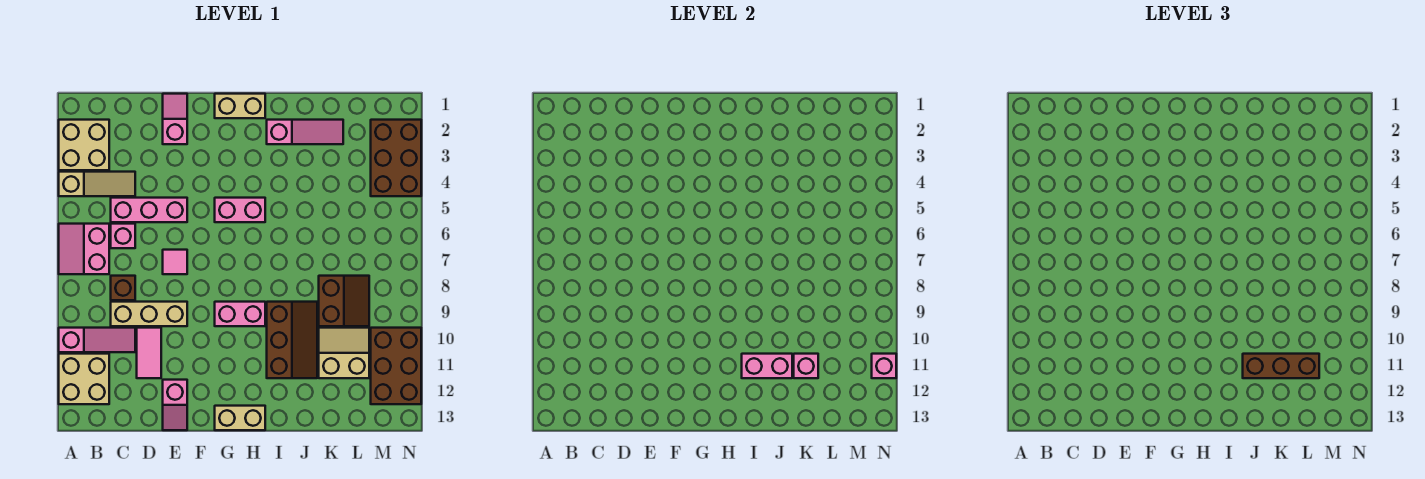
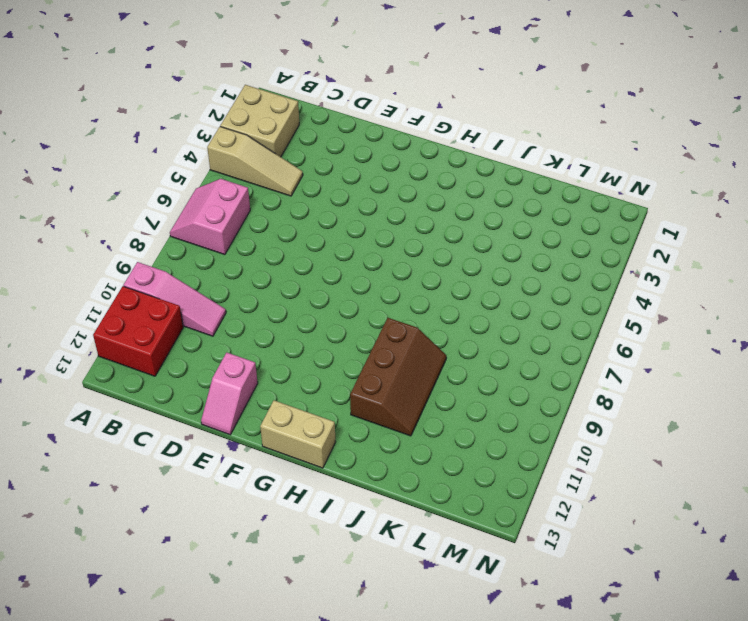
red 2x2 brick [93,286,183,376] -> tan 2x2 brick [59,354,109,404]
none -> pink 1x3 brick [111,198,187,222]
none -> pink 1x1 brick [111,224,135,248]
none -> brown 1x1 brick [111,276,135,300]

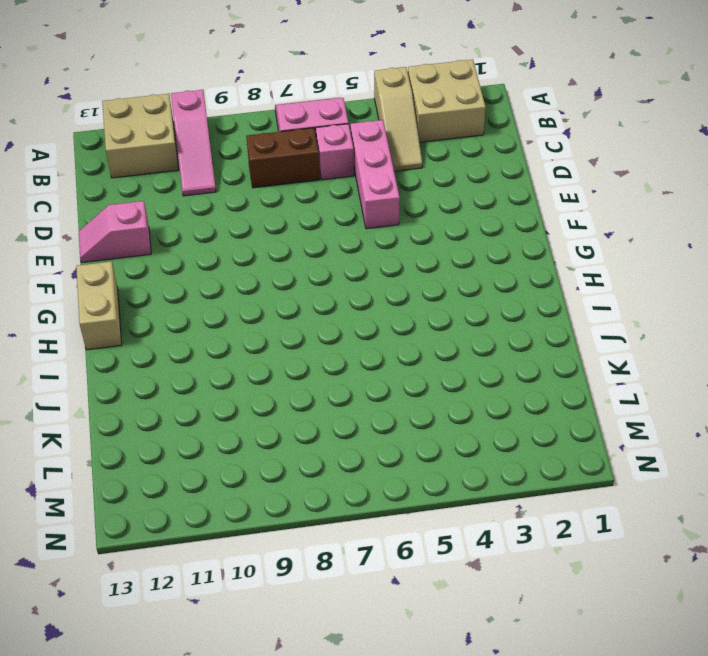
brown 1x2 brick [246,128,320,188] -> brown 1x1 brick [111,276,135,300]
none -> tan 1x3 brick [111,302,187,326]
none -> pink 1x2 tile [137,328,161,378]
none -> pink 1x2 slope [163,94,187,144]

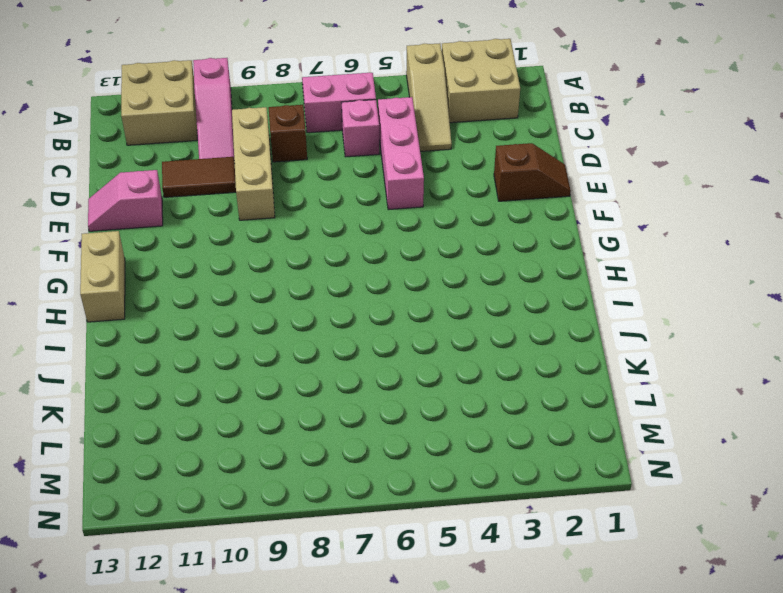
brown 1x2 tile [162,157,236,197] -> pink 1x2 tile [137,328,161,378]
brown 1x2 slope [494,143,571,201] -> pink 1x2 slope [163,94,187,144]
none -> pink 1x1 tile [163,250,187,274]
none -> tan 1x2 brick [215,94,265,118]
none -> pink 1x2 brick [215,198,265,222]

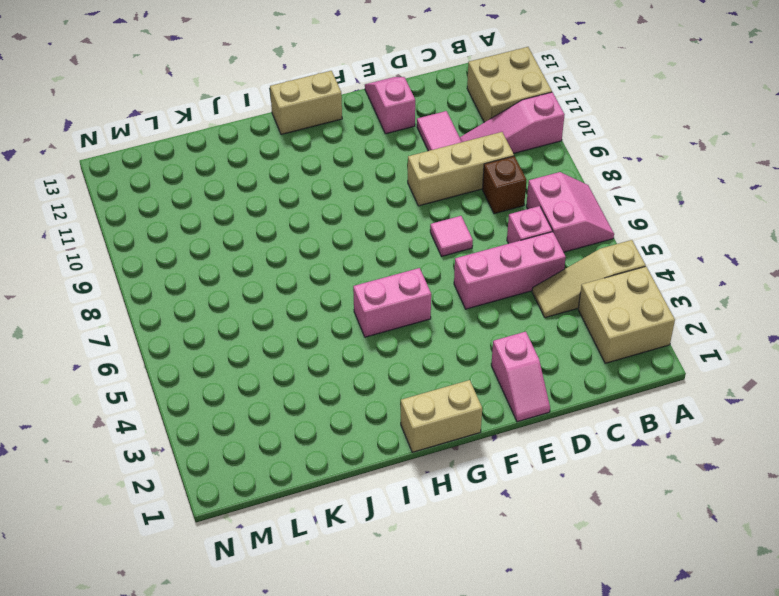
none -> pink 1x2 brick [215,302,265,326]
none -> pink 1x3 slope [267,120,343,144]
none -> brown 2x3 slope [267,302,317,378]

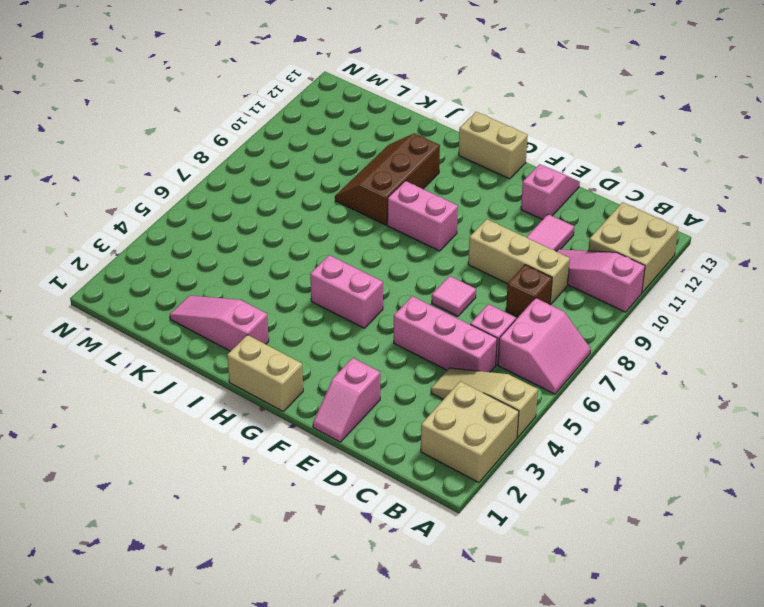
none -> brown 2x2 slope [319,276,369,326]
none -> tan 2x2 slope [319,328,369,378]
none -> brown 2x3 brick [371,120,421,196]

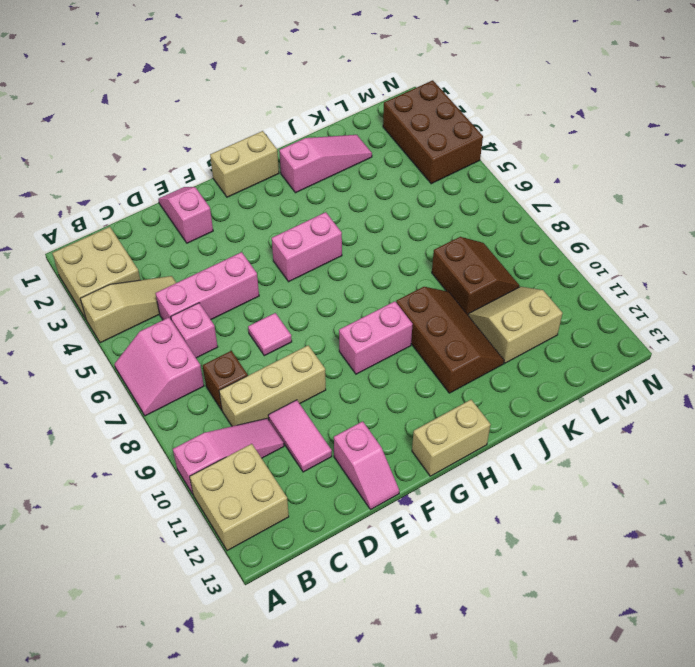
none -> brown 2x3 brick [371,328,421,404]
none -> pink 1x2 brick [742,354,792,378]
none -> pink 1x1 brick [794,354,818,378]

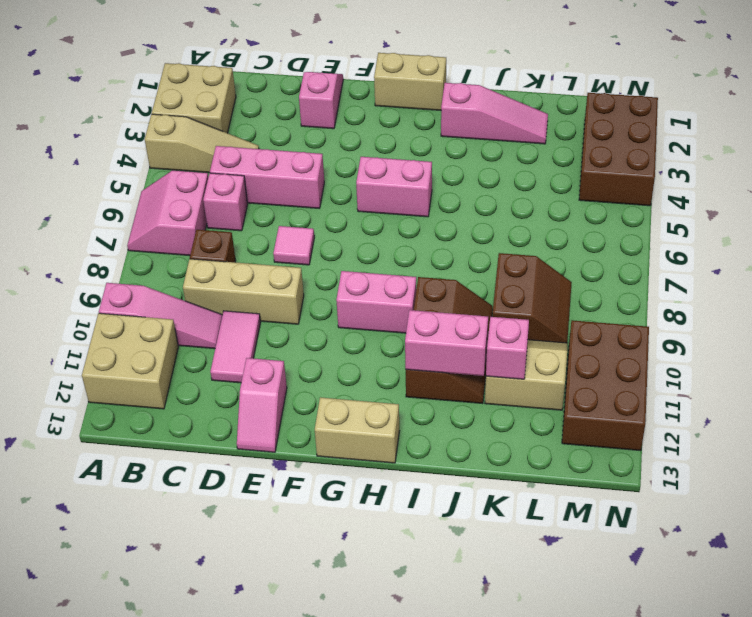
none -> pink 1x1 brick [872,354,896,378]
none -> brown 1x3 brick [1243,354,1319,378]

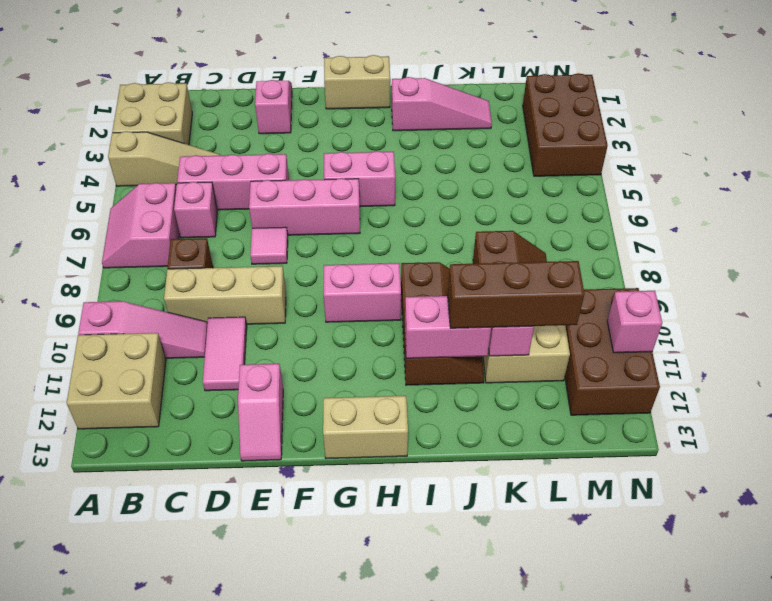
pink 1x3 brick [249,179,360,235] -> none

